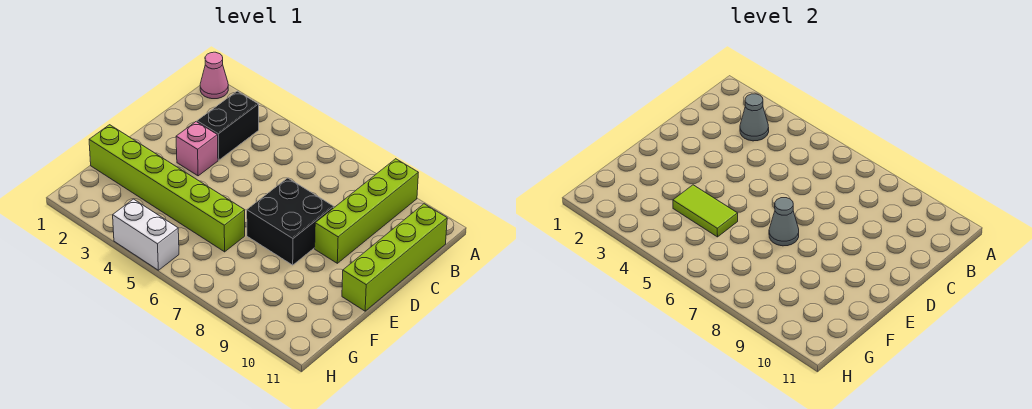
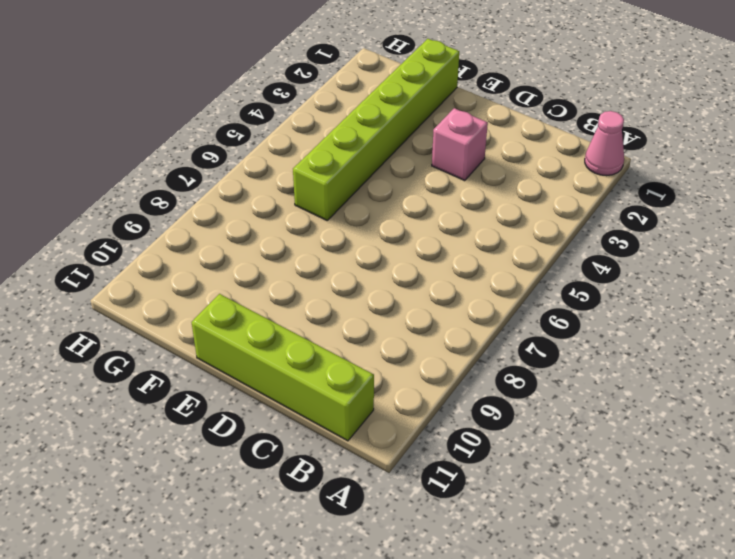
none -> lime 1x4 brick [315,159,418,263]
none -> black 1x2 brick [197,91,259,160]

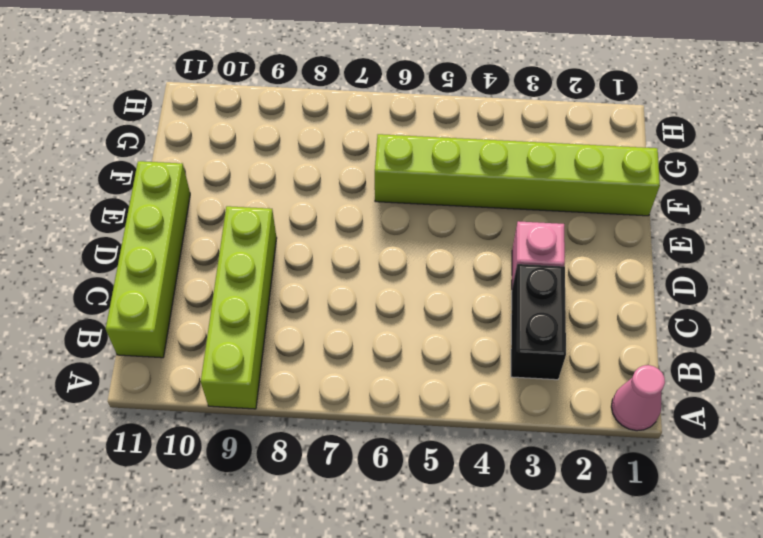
none -> black 2x2 brick [247,178,334,265]
none -> white 1x2 brick [113,199,179,270]

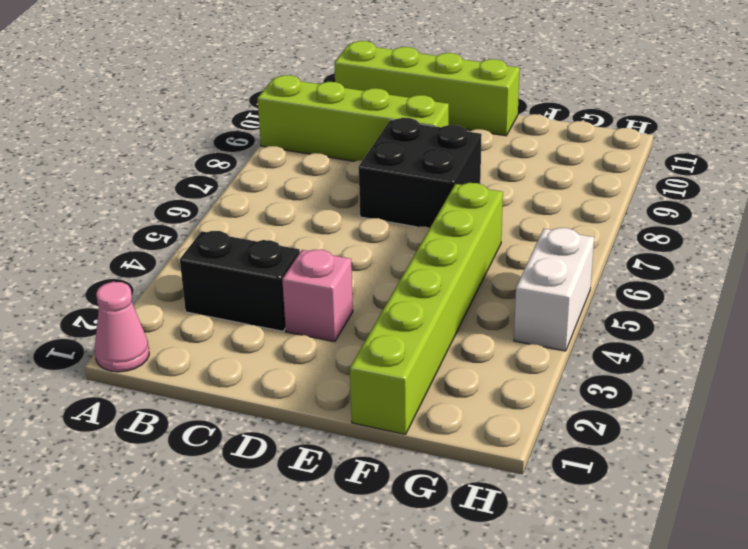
none -> grey 1x1 cone [740,94,769,141]
none -> grey 1x1 cone [769,198,799,246]

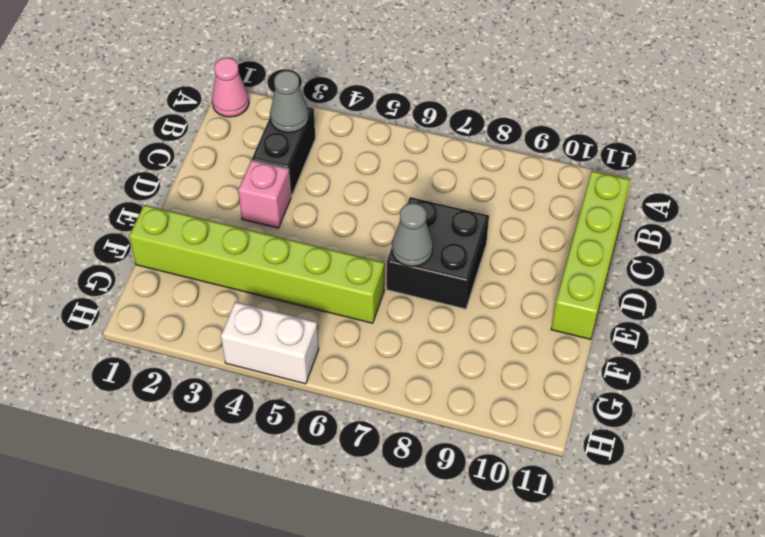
none -> lime 1x4 brick [315,159,418,263]
none -> lime 1x2 tile [673,185,738,237]

